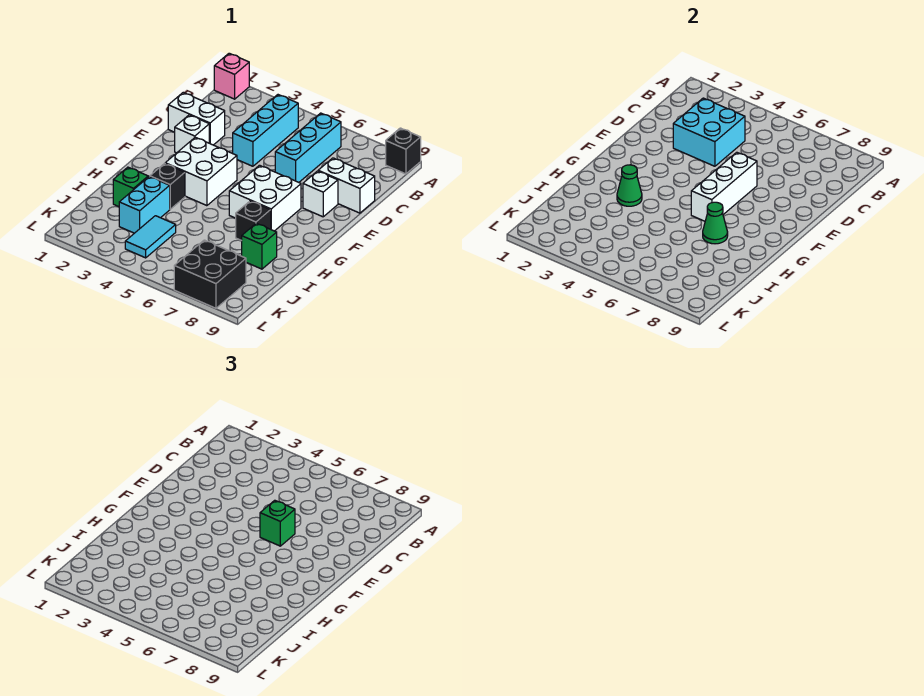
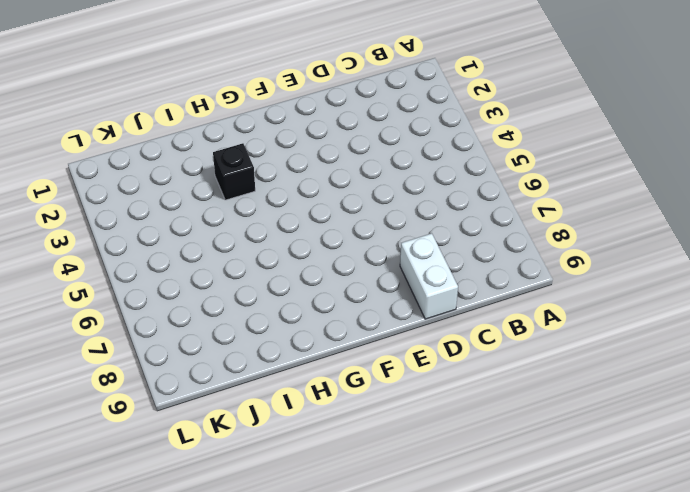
none -> pink 1x1 brick [214,53,249,99]
none -> black 1x1 brick [386,128,421,174]
none -> cyan 1x3 brick [233,95,298,166]

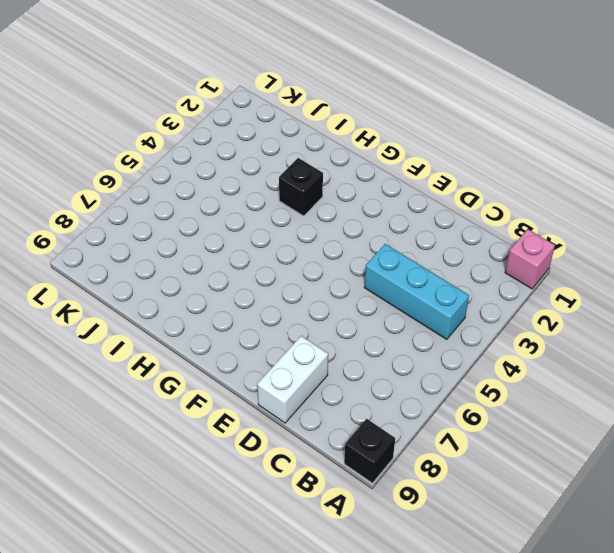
none -> cyan 1x3 brick [275,113,341,182]
none -> white 1x2 brick [168,93,225,145]
none -> white 1x1 brick [175,115,209,153]

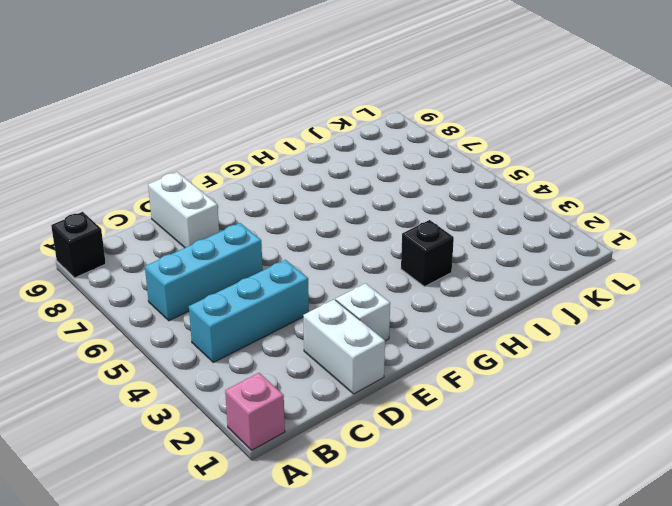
none -> white 1x1 brick [303,171,338,217]
none -> white 2x2 brick [165,137,237,206]
none -> white 2x2 brick [229,165,301,231]

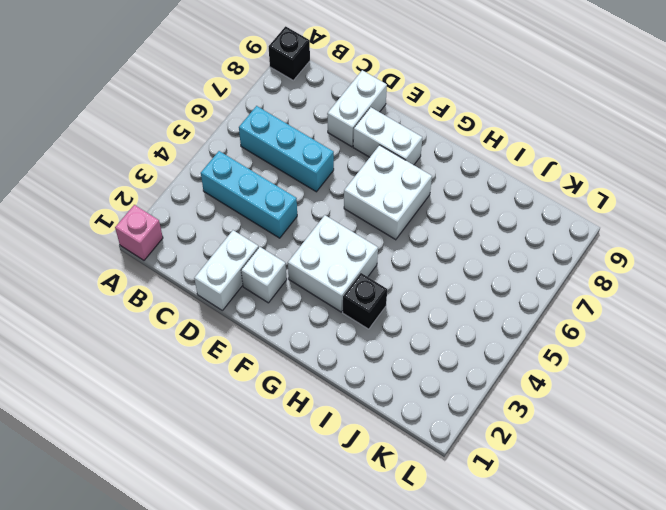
white 1x2 brick [353,107,422,165] -> white 1x1 brick [303,171,338,217]
none -> black 1x1 brick [236,201,271,241]
none -> green 1x1 brick [113,167,148,207]
none -> cyan 1x2 brick [119,177,170,233]

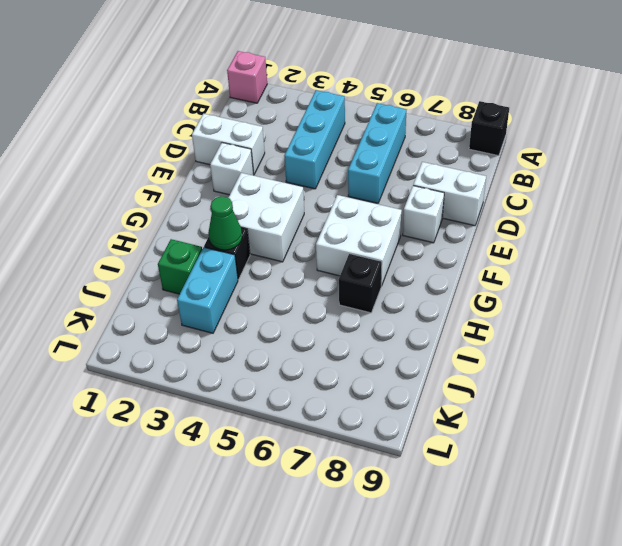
none -> green 1x1 brick [242,223,277,269]
none -> cyan 1x2 tile [125,216,176,258]
none -> black 2x2 brick [174,240,246,308]

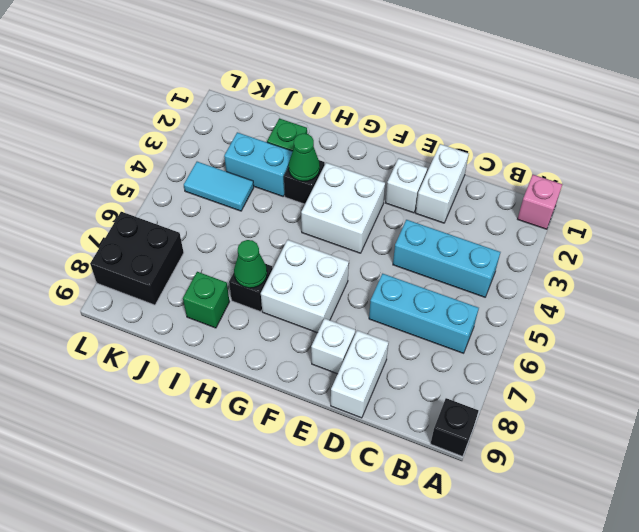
none -> cyan 2x2 brick [673,98,745,166]
none -> white 1x3 brick [691,152,757,221]
none -> green 1x1 brick [260,500,295,546]

